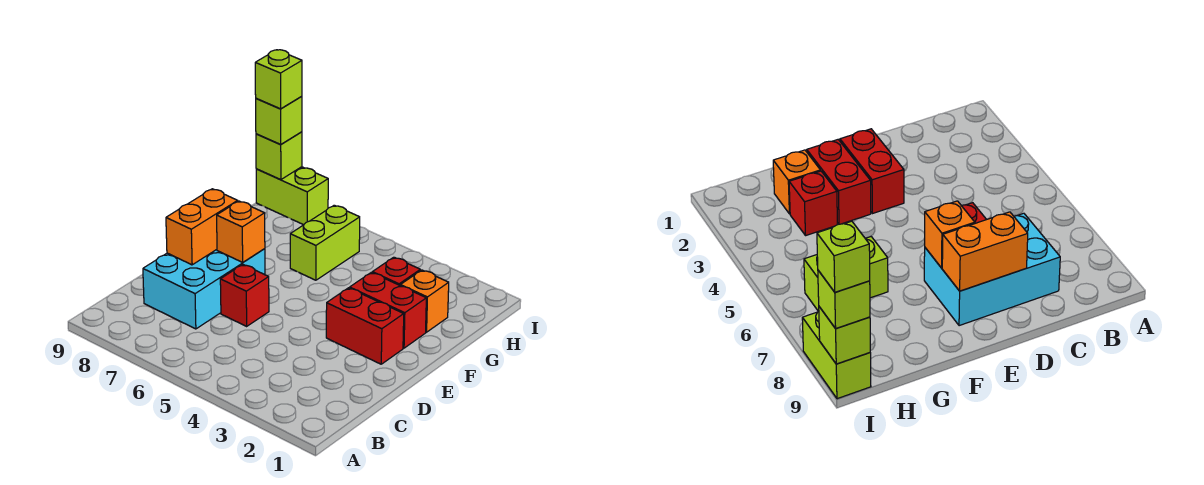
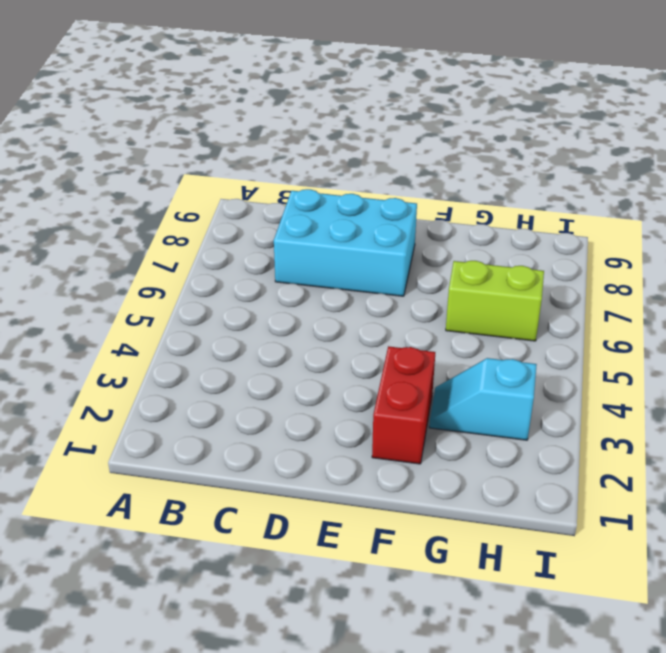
cyan 1x2 slope [429,358,537,440] -> red 1x1 brick [372,257,420,285]
none -> red 1x1 brick [220,265,269,326]
none -> red 1x2 brick [326,288,404,364]
none -> orange 1x1 brick [400,270,449,332]

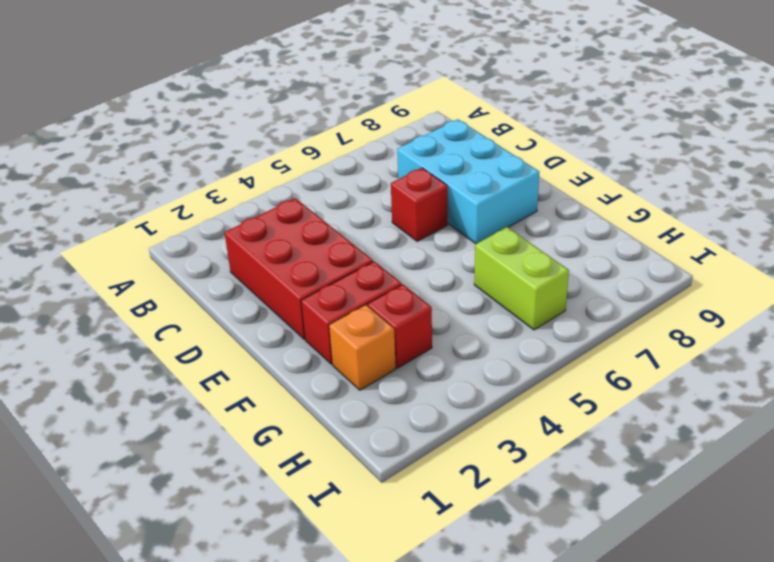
red 2x3 brick [225,198,373,339] -> red 1x2 brick [326,288,404,364]
none -> lime 1x2 brick [256,167,328,225]
none -> orange 1x2 brick [166,189,238,265]
none -> orange 1x1 brick [217,201,265,262]

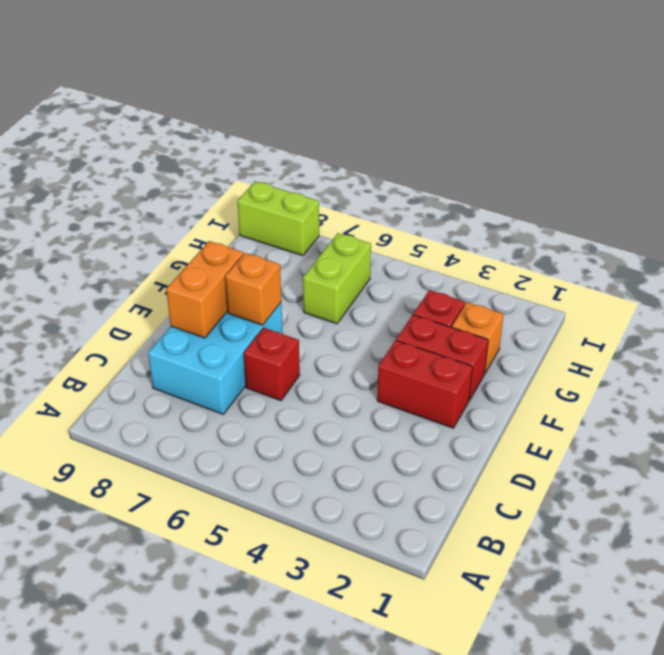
none -> lime 1x1 brick [256,132,302,180]
none -> lime 1x1 brick [256,96,302,144]
none -> lime 1x1 brick [255,50,302,109]

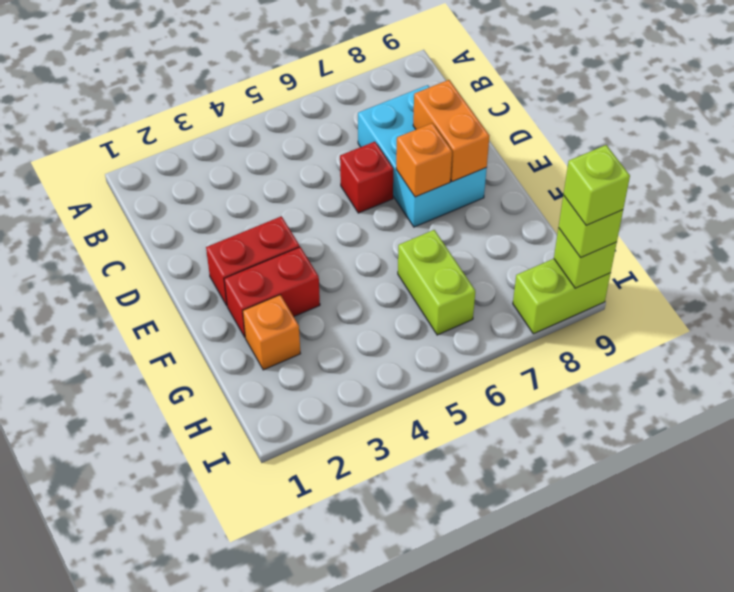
none -> red 1x1 brick [372,257,420,285]

